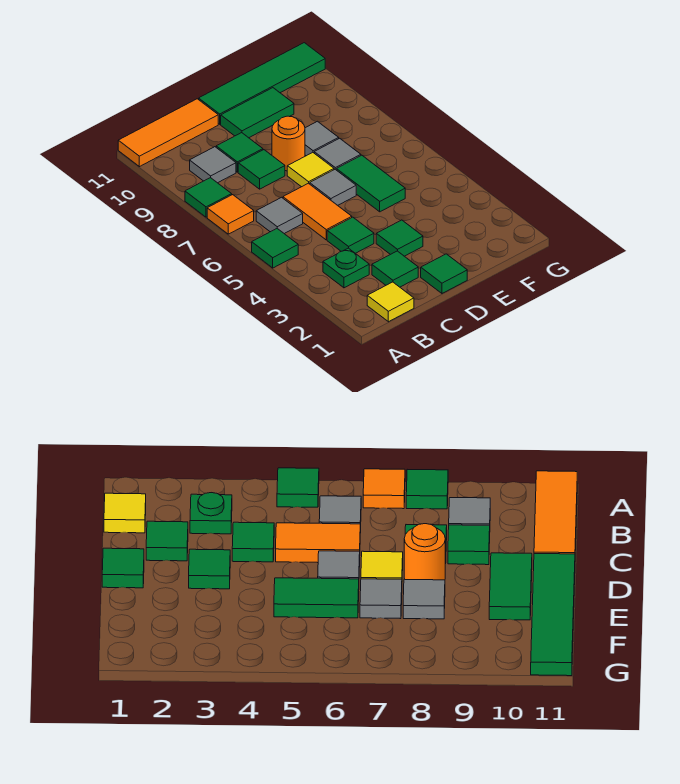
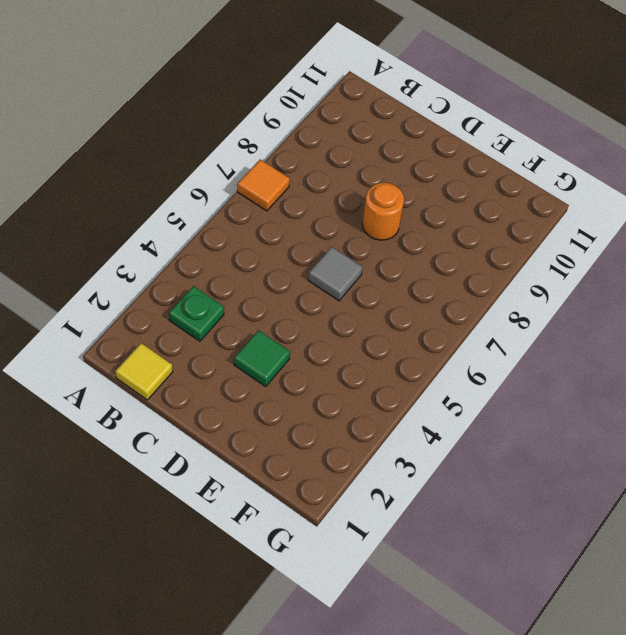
none -> green 1x1 tile [252,229,298,268]
none -> green 1x1 tile [185,178,232,217]
none -> orange 1x3 tile [118,99,218,167]

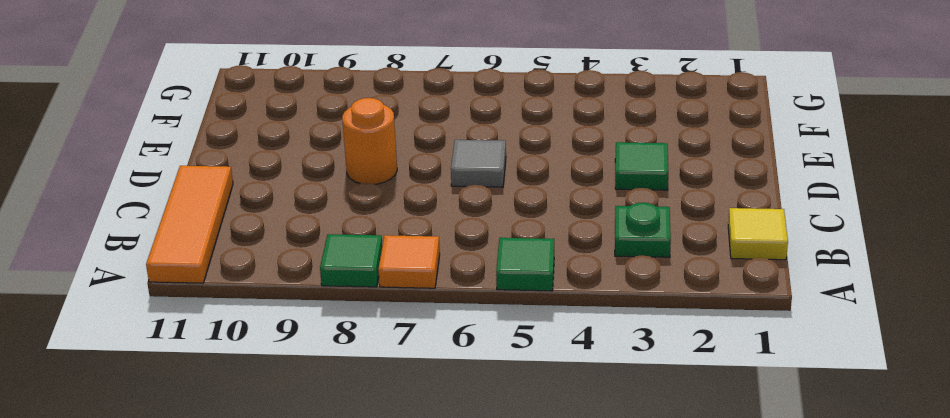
none -> grey 1x1 tile [256,197,303,234]
none -> grey 1x1 tile [190,147,236,183]
none -> green 1x1 tile [372,251,418,287]

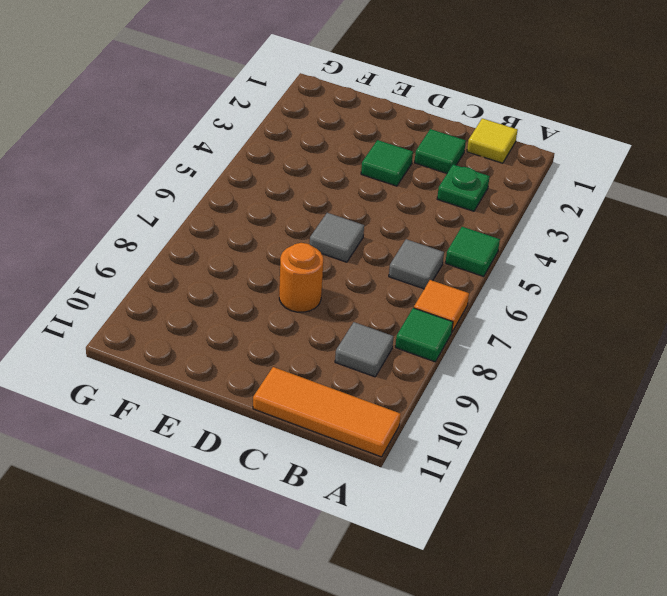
none -> green 1x1 tile [327,217,374,253]
none -> orange 1x2 tile [283,183,352,240]
none -> green 1x1 tile [238,150,285,189]

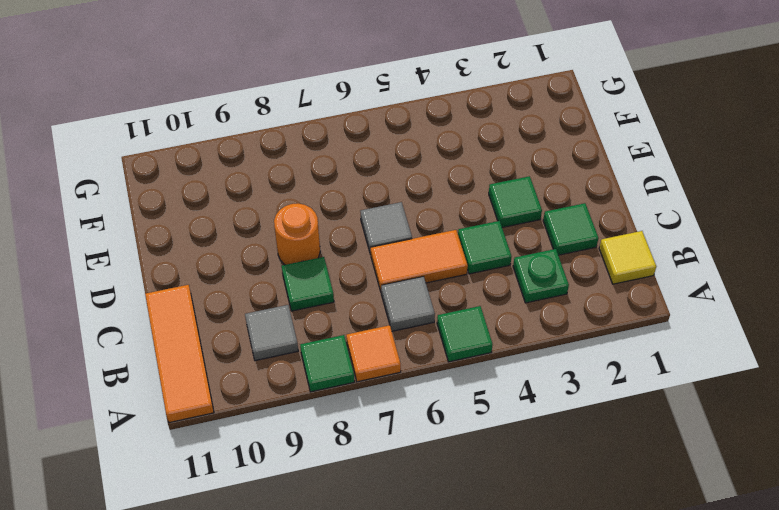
none -> green 1x1 tile [216,133,263,172]
none -> green 1x1 tile [421,254,467,293]
none -> yellow 1x1 tile [287,153,334,187]

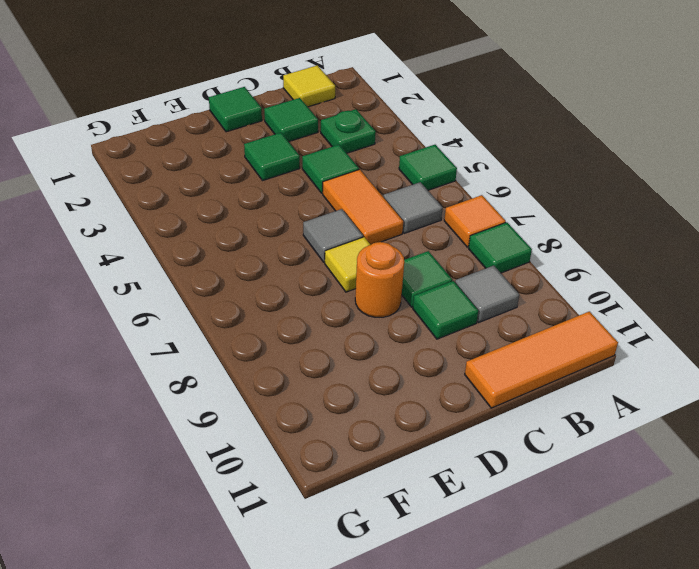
none -> green 1x2 tile [221,88,294,138]
none -> green 1x4 tile [199,43,325,124]
none -> green 1x2 tile [336,155,405,212]

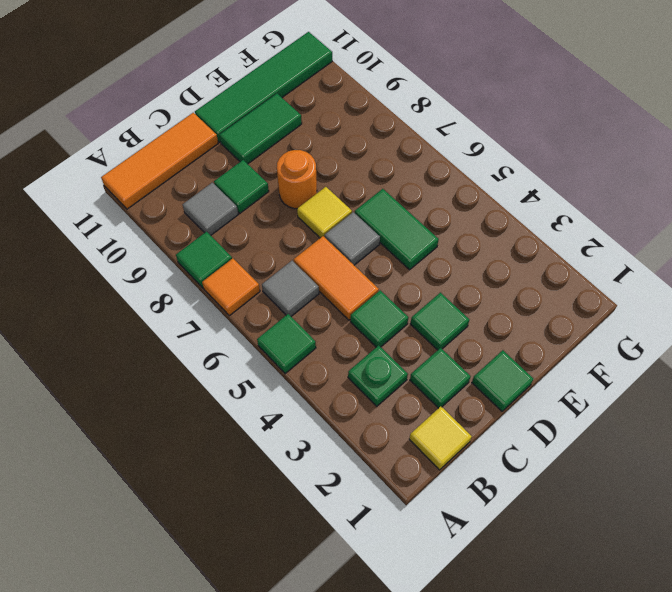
none -> green 1x1 tile [238,150,285,189]
none -> grey 1x1 tile [314,138,361,170]
none -> grey 1x1 tile [305,121,339,156]

